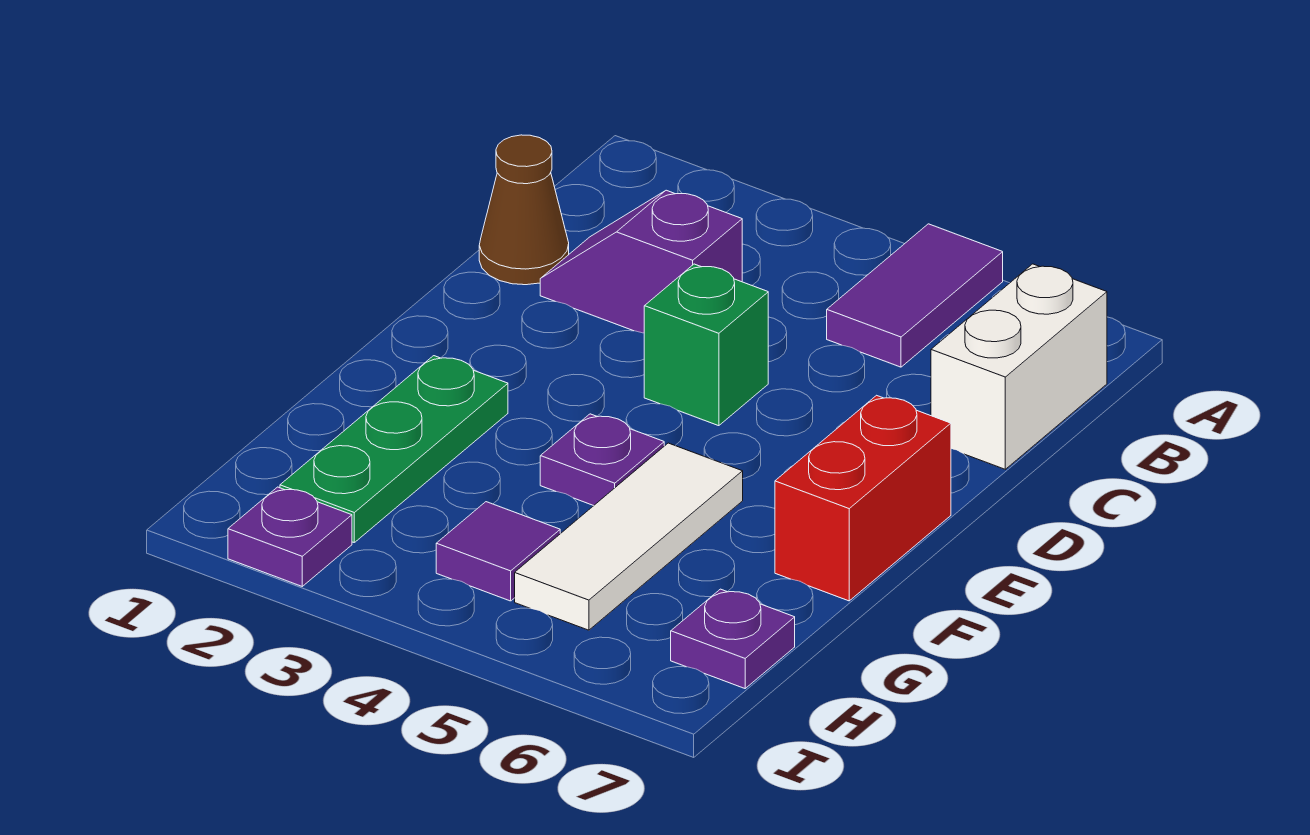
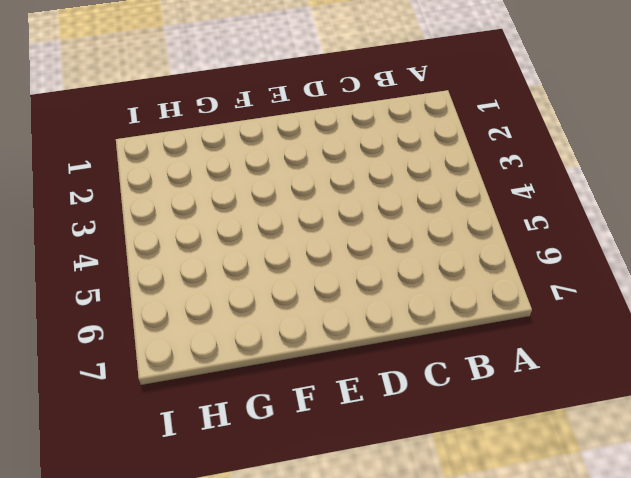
none -> purple 1x2 tile [827,224,1003,367]
none -> white 1x2 brick [931,264,1107,469]
none -> brown 1x1 cone [479,135,569,285]

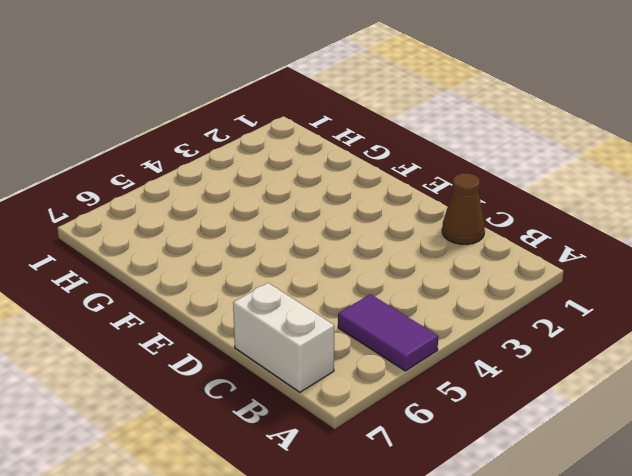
none -> purple 1x2 slope [540,190,742,333]
none -> green 1x1 brick [644,264,768,426]
none -> red 1x2 brick [775,395,951,601]

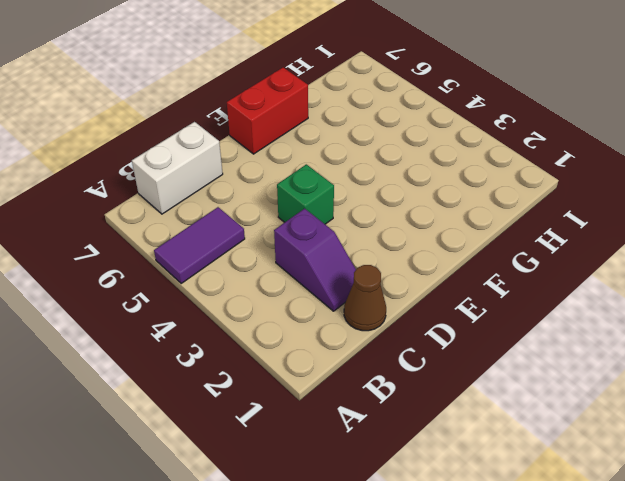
none -> green 1x3 plate [280,356,508,542]
none -> purple 1x1 plate [540,414,664,506]
none -> white 1x3 tile [515,443,743,630]

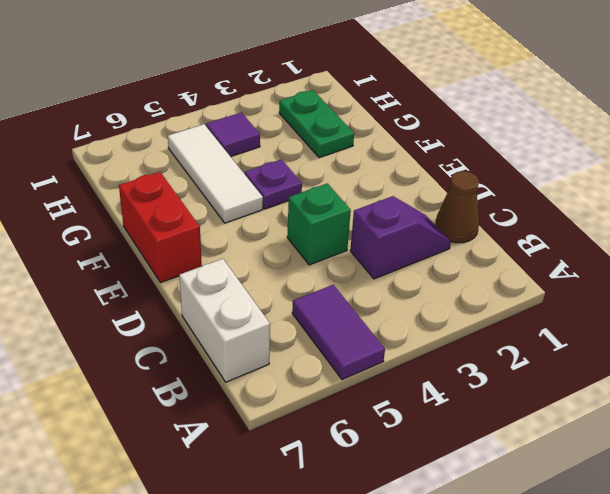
green 1x2 plate [279,90,354,158] -> green 1x3 plate [280,356,508,542]
none -> purple 1x1 plate [671,589,795,688]
none -> purple 1x1 plate [228,487,352,586]

